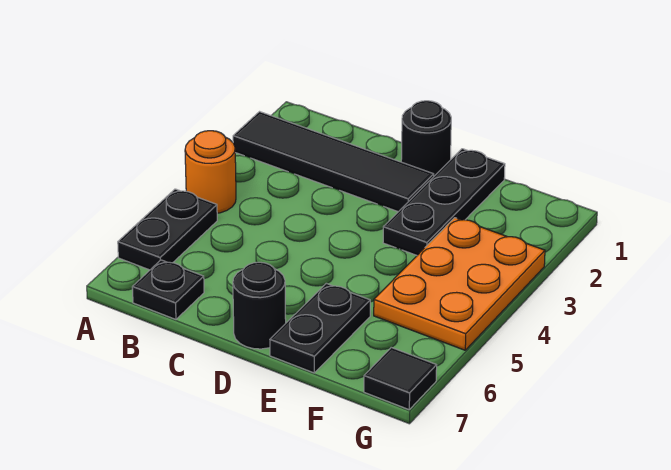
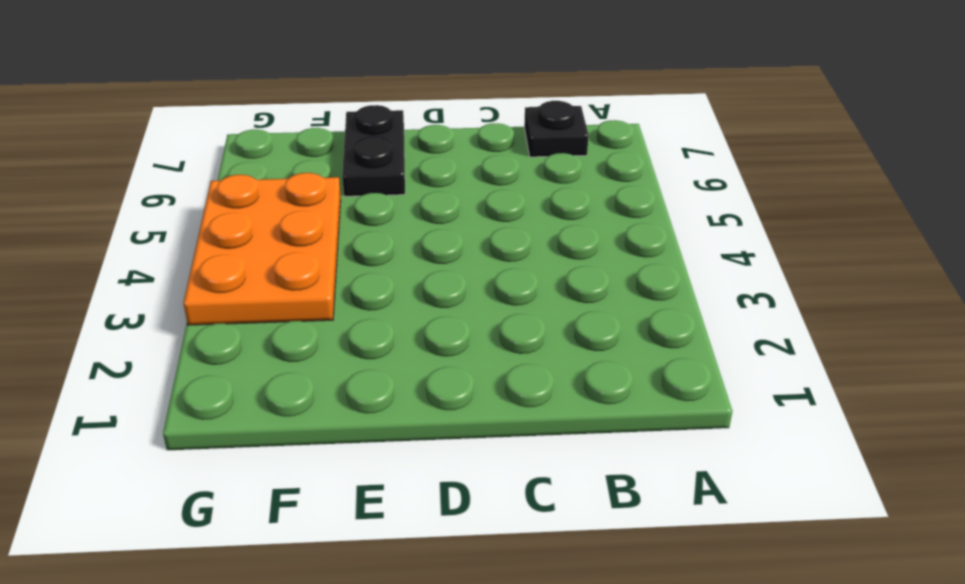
none -> black 1x4 tile [233,112,434,212]
none -> orange 1x1 round brick [185,131,236,213]

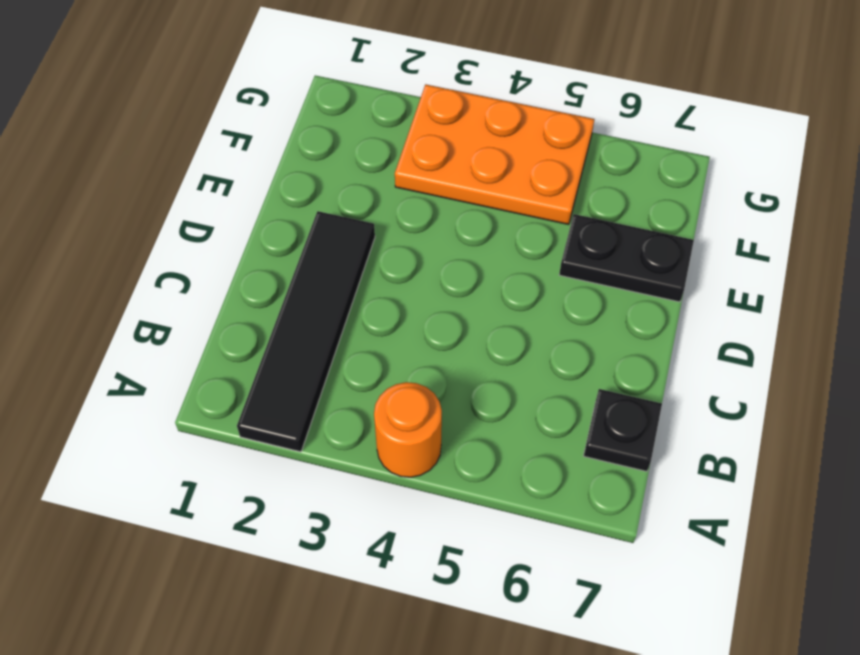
none -> black 1x2 plate [118,189,217,270]
none -> black 1x1 round brick [401,101,451,176]

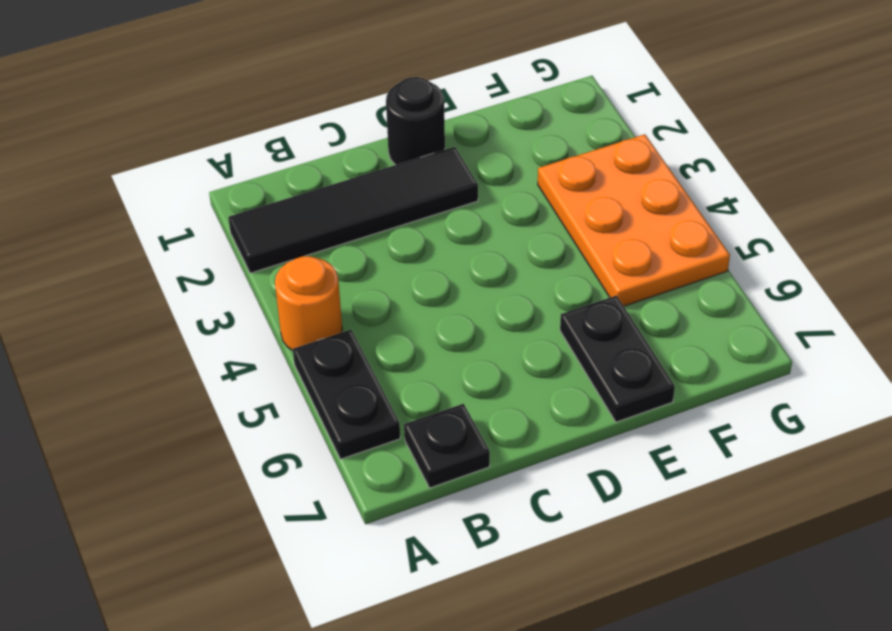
none -> black 1x1 round brick [233,262,286,349]
none -> black 1x3 plate [383,149,505,255]

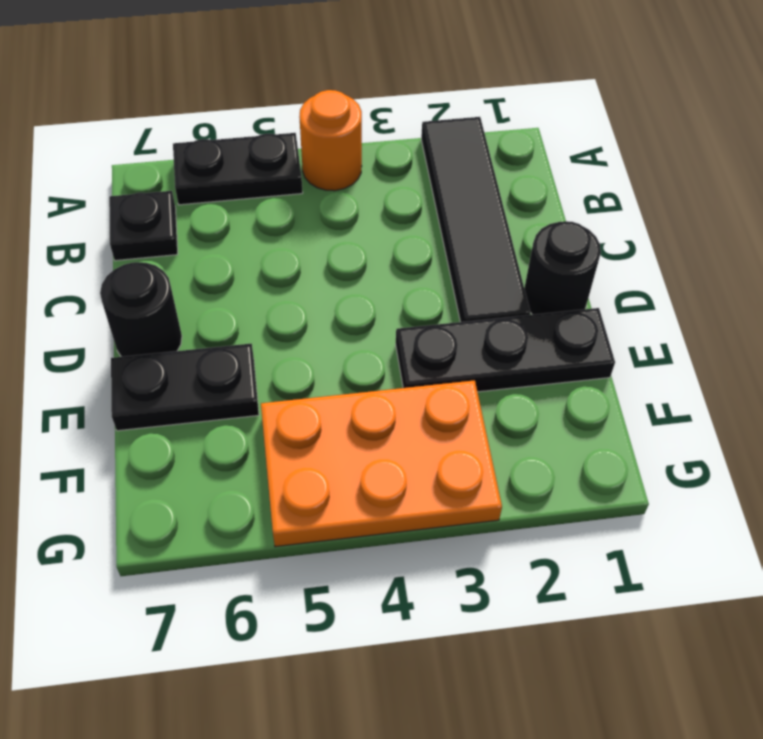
none -> black 1x1 tile [364,347,437,410]

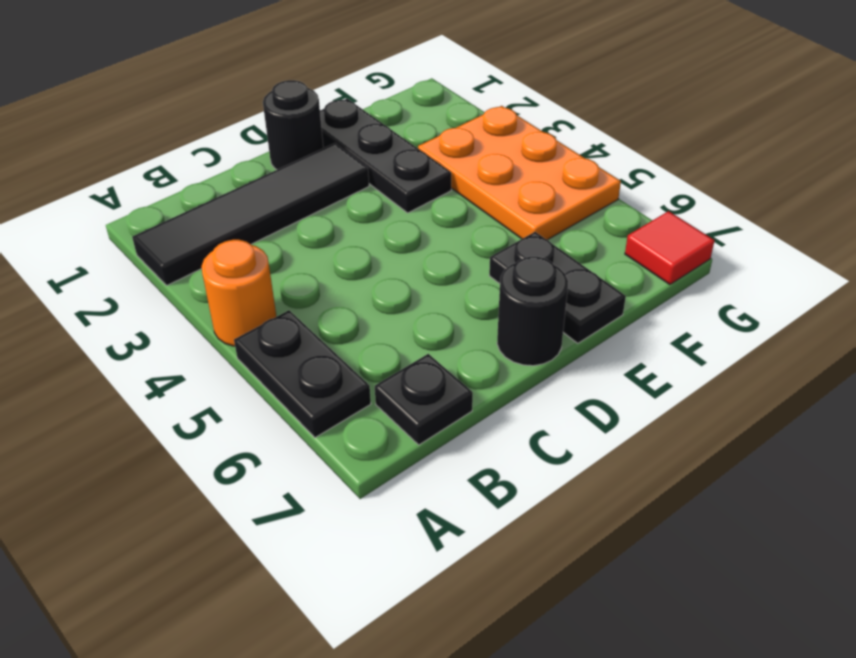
red 1x1 tile [625,211,715,285] -> black 1x1 tile [364,347,437,410]

